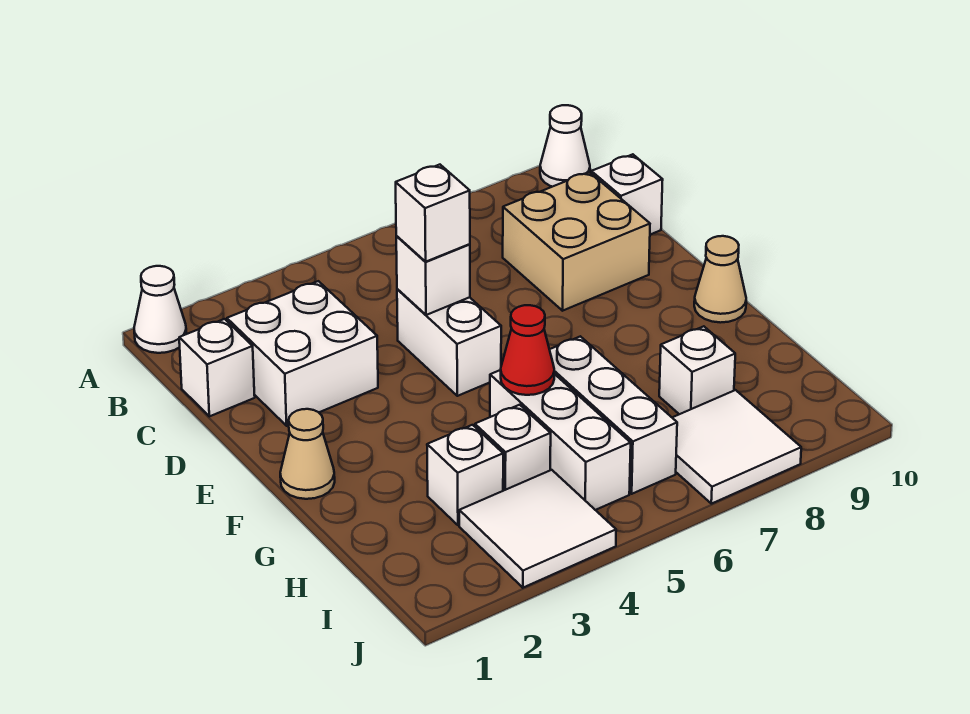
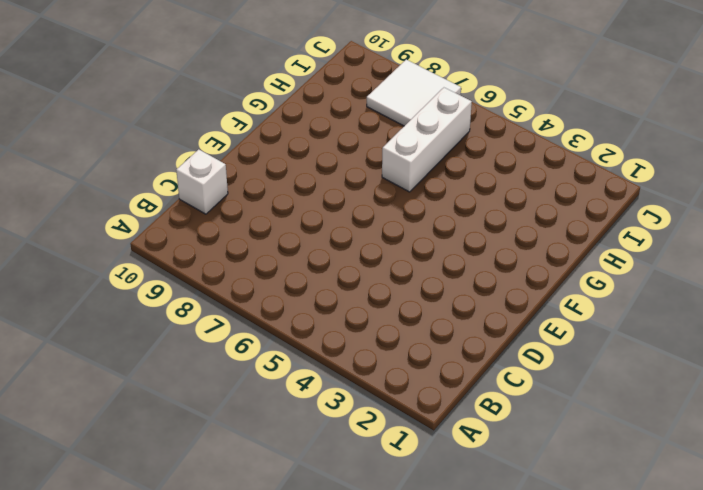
none -> white 1x1 cone [134,266,186,353]
none -> white 1x1 cone [540,105,590,187]
none -> white 1x1 brick [179,319,255,416]

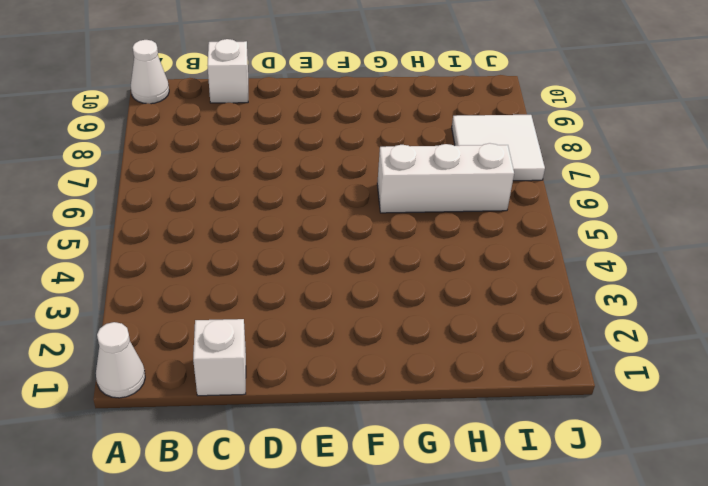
none -> white 2x2 brick [227,281,378,426]
none -> tan 2x2 brick [503,172,650,311]
none -> white 1x2 brick [397,289,501,396]

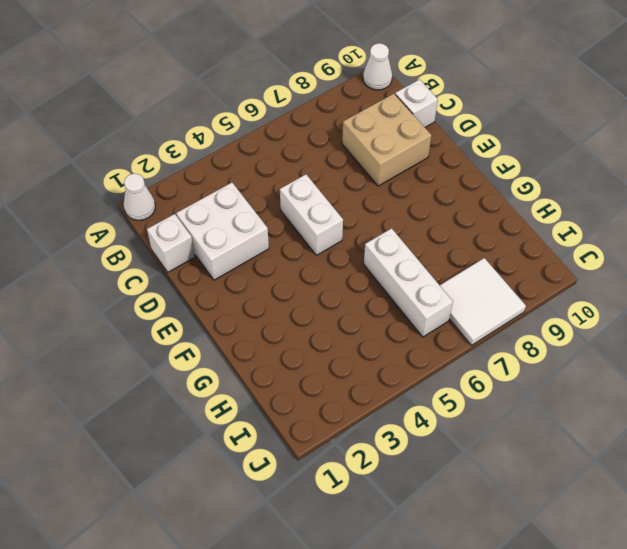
none -> tan 1x1 cone [280,409,335,499]
none -> tan 1x1 cone [694,236,746,323]
none -> white 1x3 brick [490,370,631,510]

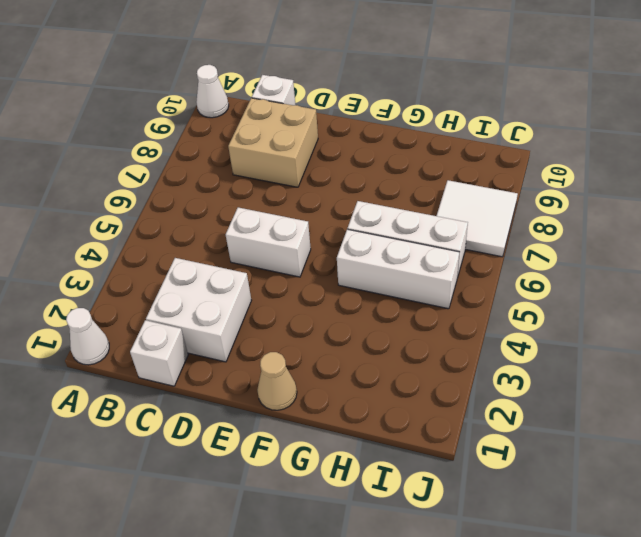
none -> tan 1x1 cone [694,236,746,323]
none -> white 1x1 brick [427,425,503,525]
none -> white 1x1 brick [475,405,551,491]

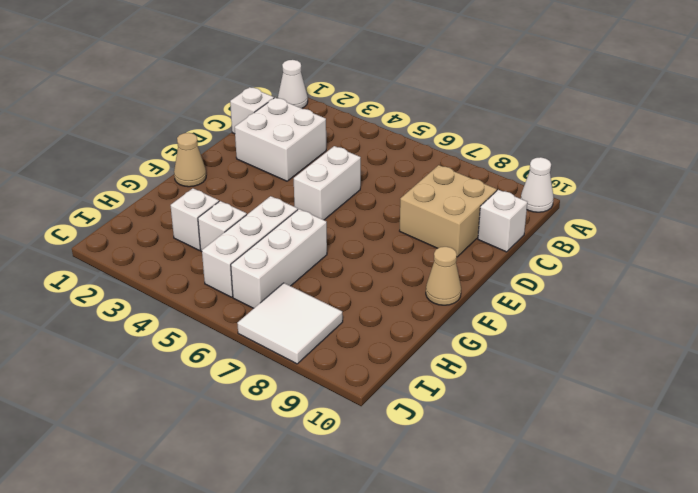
none -> white 1x1 brick [659,326,735,414]
none -> white 2x2 tile [459,470,616,588]
none -> white 1x1 brick [396,236,470,315]

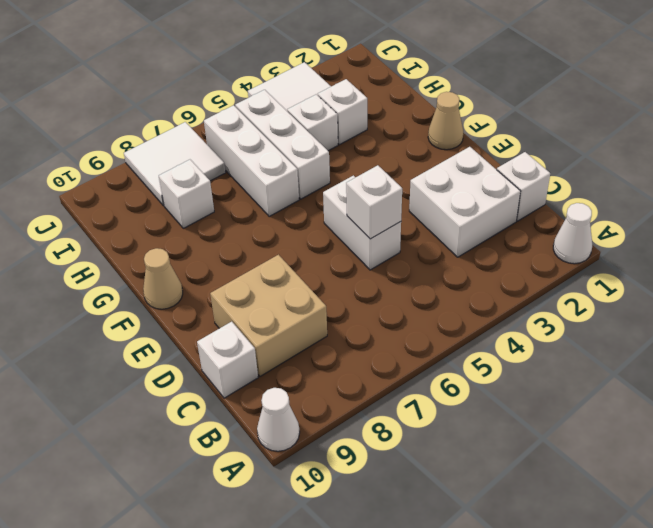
none -> red 1x1 cone [501,305,554,395]
none -> white 1x1 brick [396,165,470,262]

